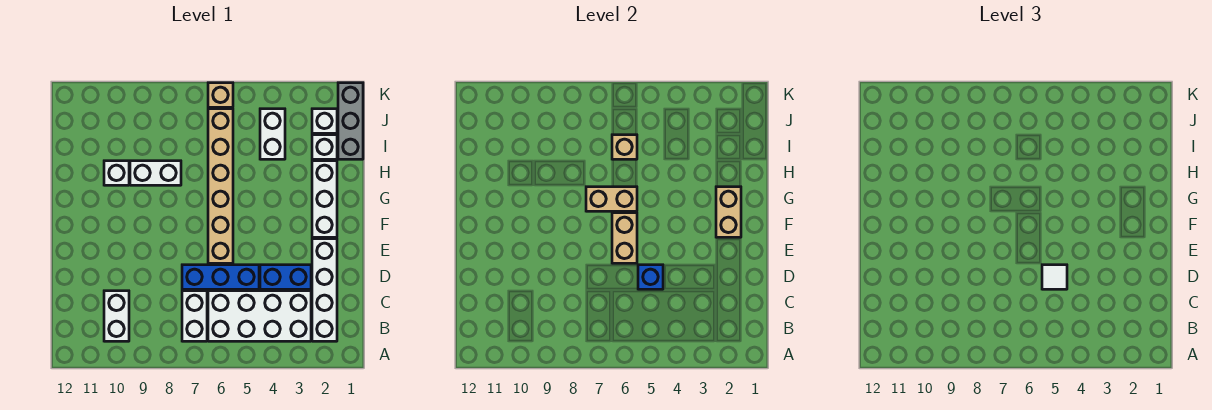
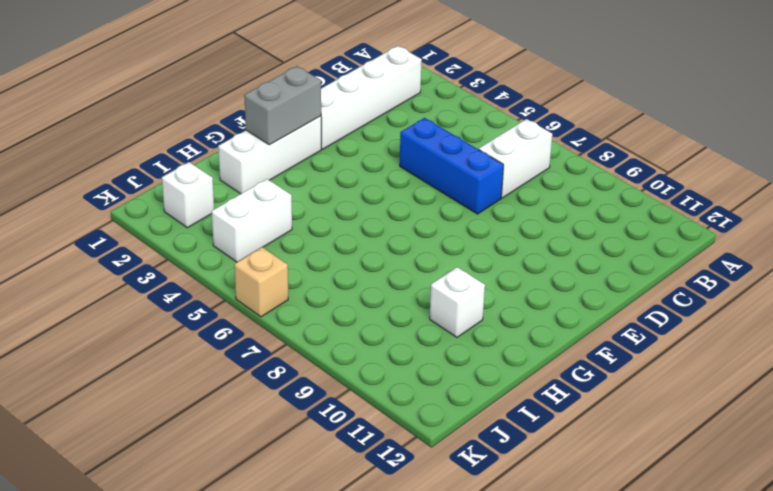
grey 1x2 brick [244,66,321,145] -> tan 1x2 brick [716,187,741,237]
none -> white 2x4 brick [208,291,311,341]
none -> white 1x2 brick [104,291,129,341]
none -> blue 1x2 brick [260,265,311,289]

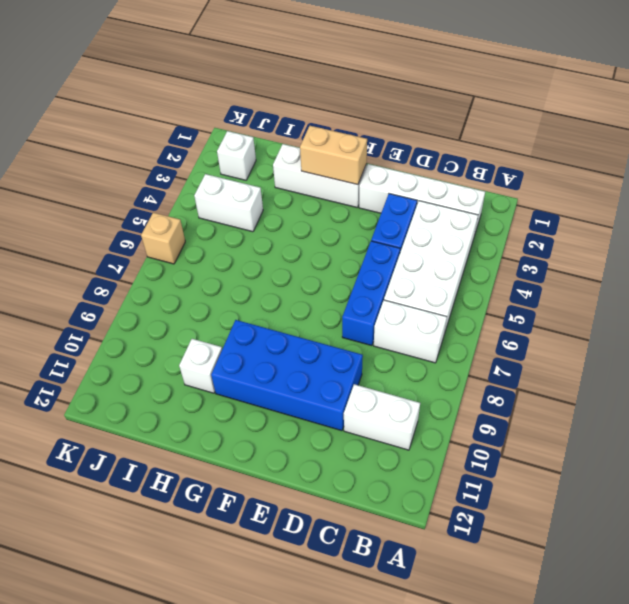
blue 2x4 brick [211,320,363,431] -> none
none -> tan 1x6 brick [208,109,233,263]
none -> white 1x2 brick [130,161,181,185]
none -> grey 1x3 brick [338,83,363,159]

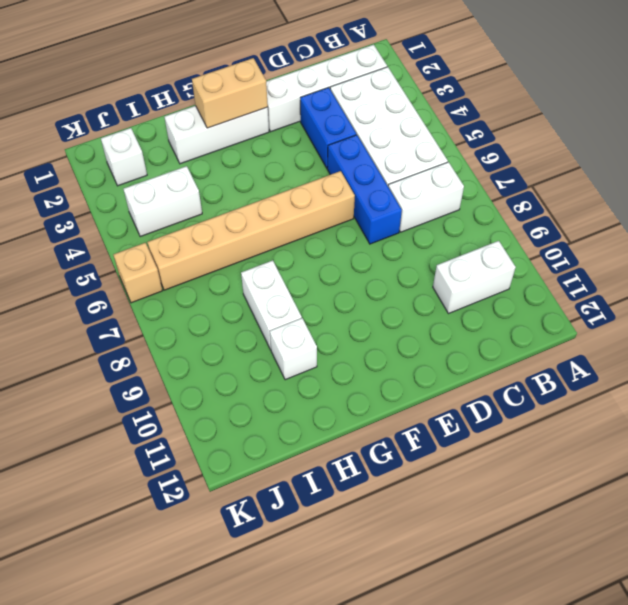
none -> grey 1x3 brick [338,83,363,159]
none -> white 1x1 brick [312,135,337,159]
none -> blue 1x1 brick [638,265,663,289]

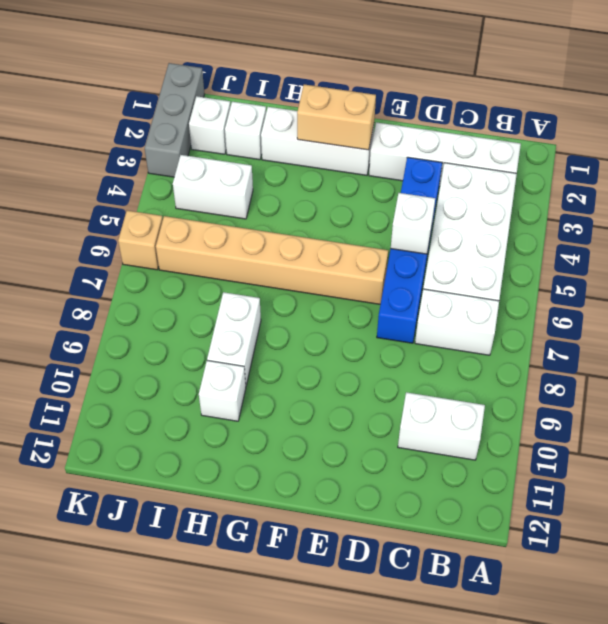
white 1x1 brick [391,193,435,254] -> blue 1x1 brick [638,265,663,289]
grey 1x3 brick [145,63,204,177] -> grey 1x3 brick turned to [338,83,363,159]
none -> tan 1x2 brick [612,213,637,263]
none -> tan 1x2 brick [586,187,637,211]
none -> tan 1x1 brick [612,135,637,159]

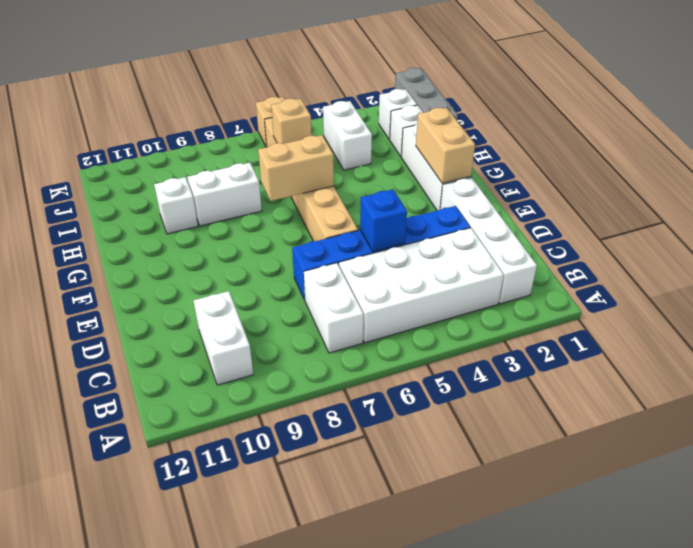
none -> tan 1x2 brick [612,213,637,263]
none -> white 1x1 tile [1042,265,1067,289]

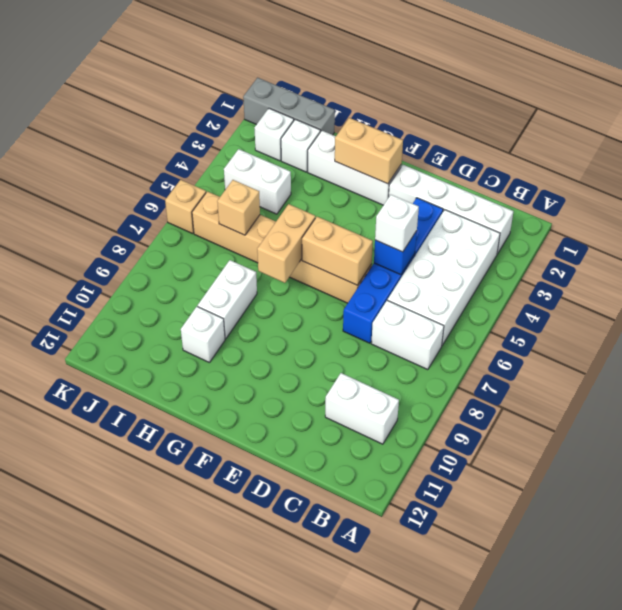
white 1x1 brick [375,195,419,252] -> white 1x1 tile [1042,265,1067,289]

